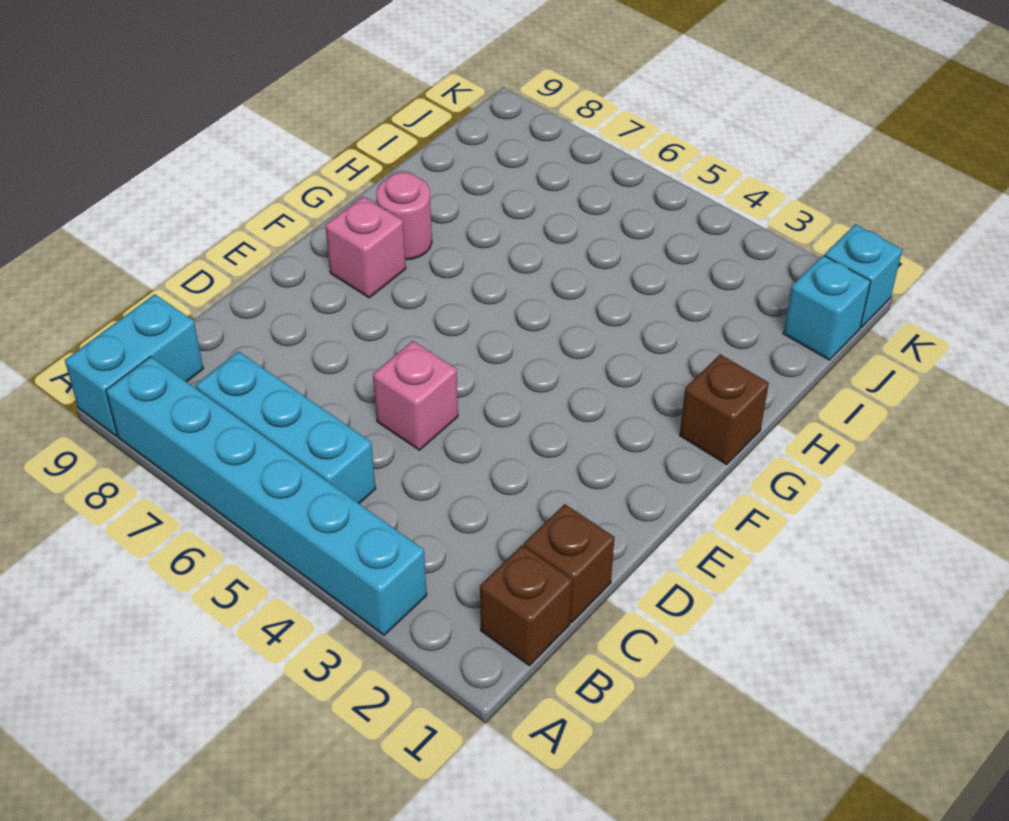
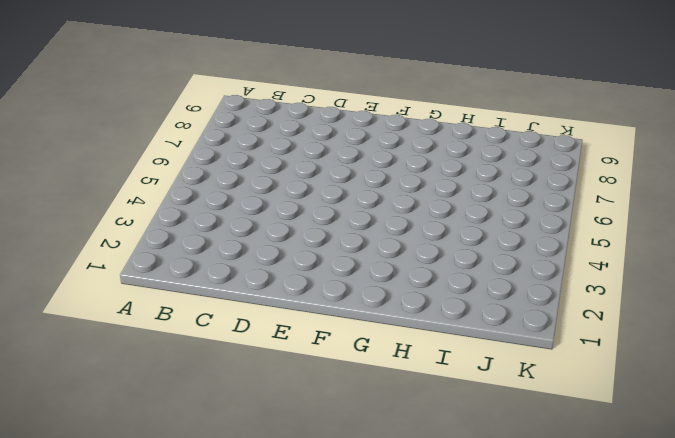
none -> cyan 1x6 brick [106,357,427,635]
none -> cyan 1x2 brick [65,294,203,436]

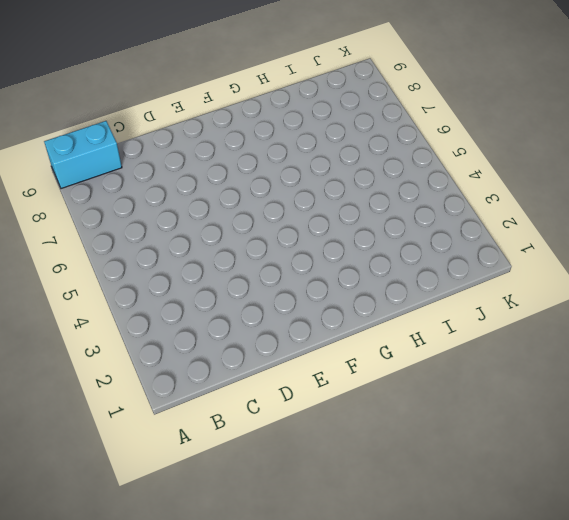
none -> cyan 1x6 brick [106,357,427,635]
none -> brown 1x1 brick [480,545,572,666]

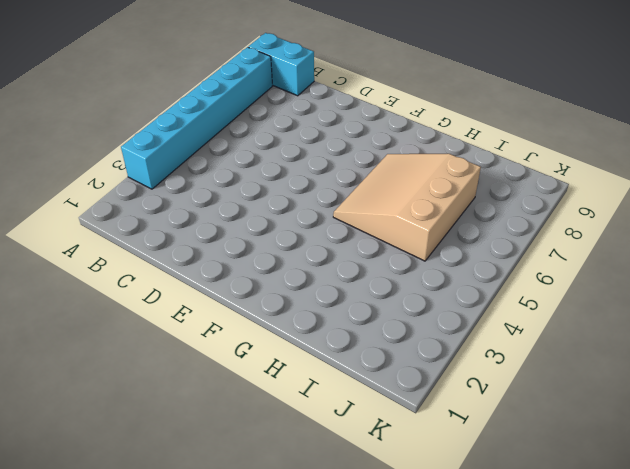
tan 3x3 slope [333,154,481,261] -> none
none -> brown 1x1 brick [480,545,572,666]
none -> cyan 1x3 brick [195,351,376,503]

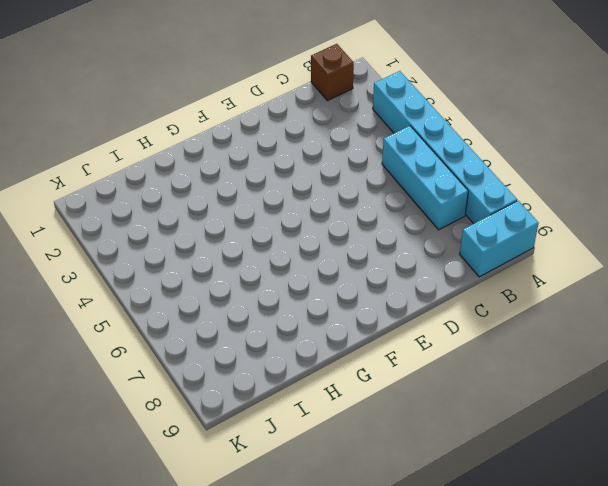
none -> brown 1x1 brick [524,504,615,622]
none -> pink 1x1 brick [373,341,458,450]

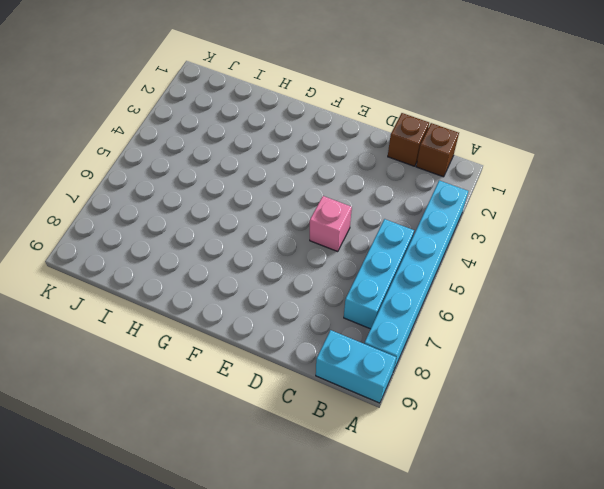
none -> pink 1x1 brick [325,197,406,298]
none -> brown 1x1 brick [680,354,769,465]

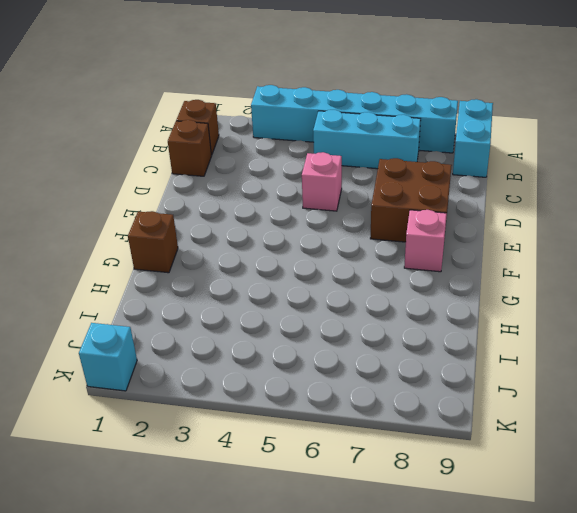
brown 2x2 brick [370,158,452,242] -> none
none -> pink 1x1 round brick [376,172,432,260]
none -> cyan 1x1 brick [783,255,871,360]

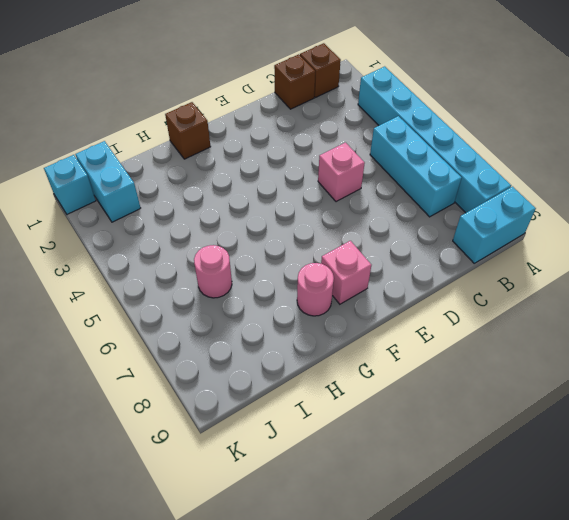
pink 1x1 round brick [194,245,232,298] -> none
cyan 1x2 brick [75,141,140,222] -> cyan 1x1 brick [783,255,871,360]

